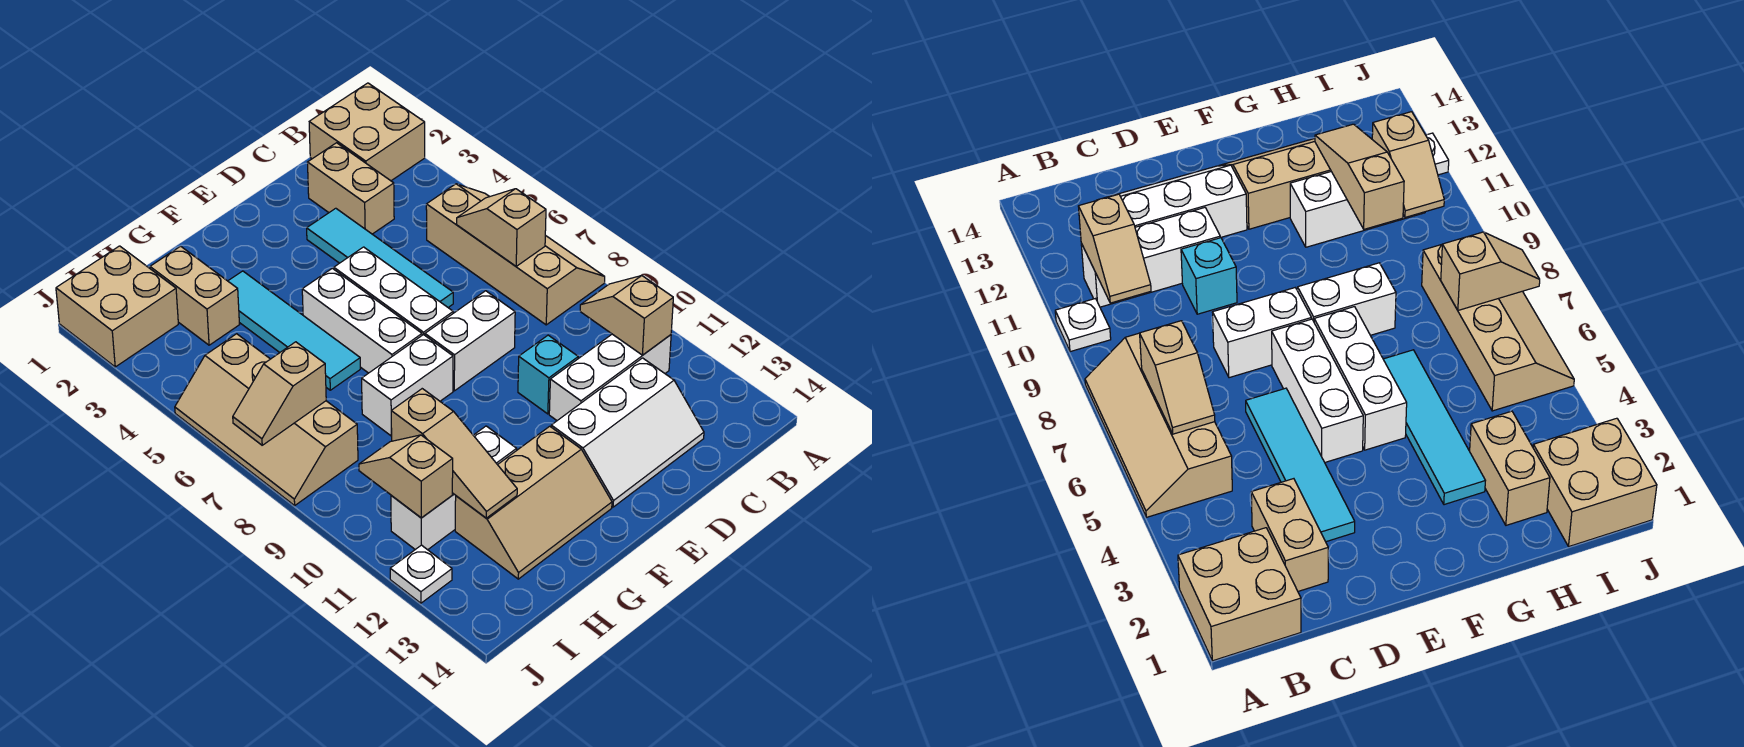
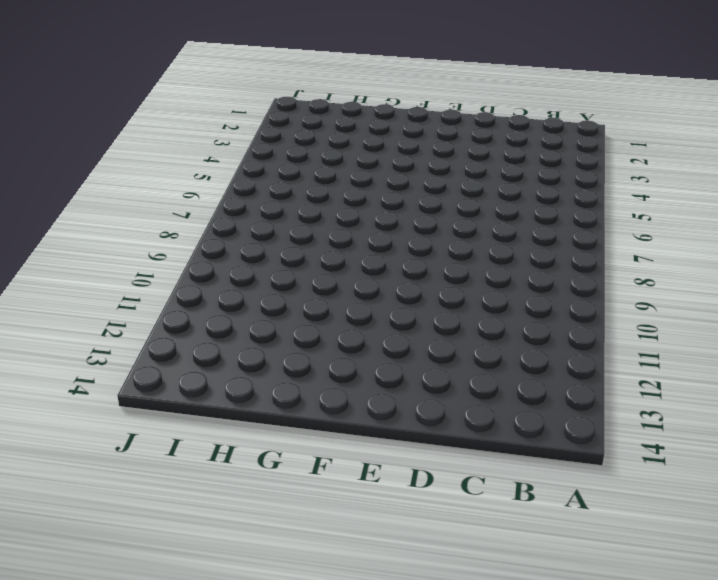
none -> tan 2x2 brick [309,83,425,181]
none -> tan 2x4 slope [426,184,605,325]
none -> white 1x1 plate [1055,299,1111,352]

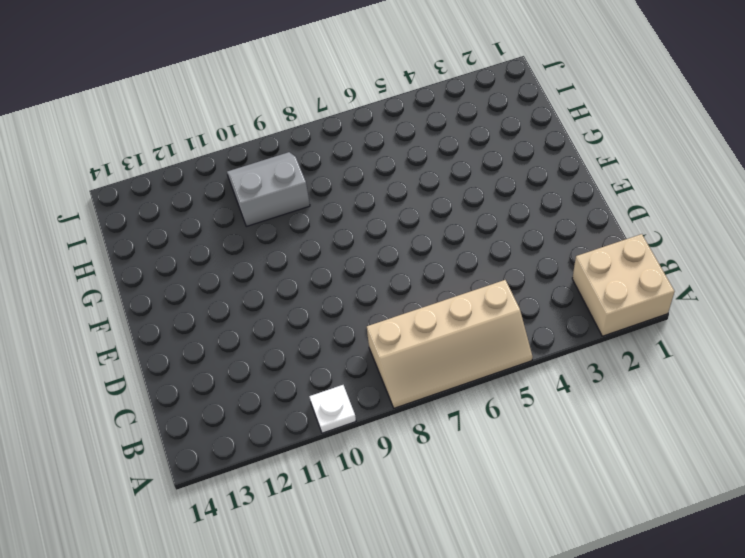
grey 2x2 slope [227,152,310,226] -> none
none -> white 1x3 brick [549,334,671,420]
none -> tan 1x2 brick [308,143,394,234]
none -> white 2x3 slope [551,358,704,507]

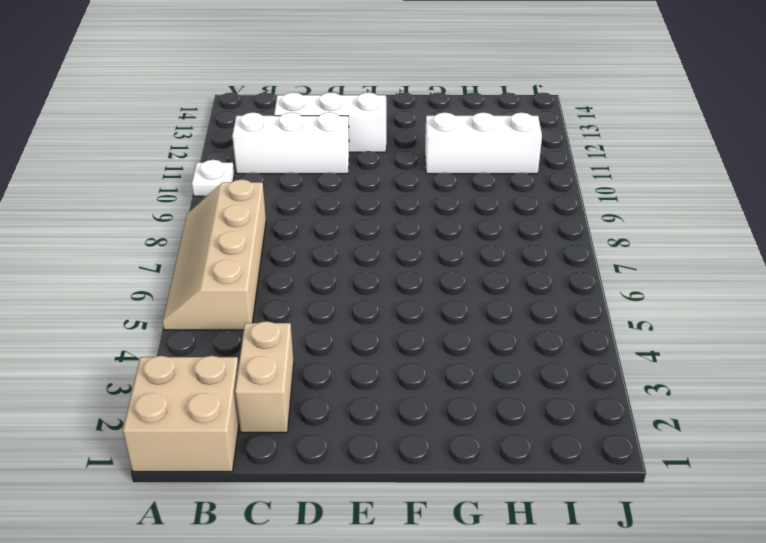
none -> cyan 1x4 tile [307,208,453,307]
none -> white 1x2 brick [425,291,515,391]
none -> cyan 1x1 brick [518,335,578,414]

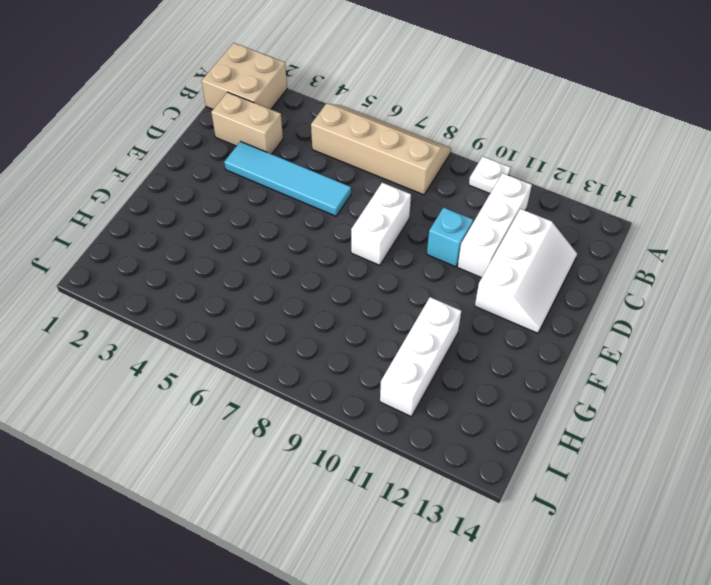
none -> white 1x3 brick [334,247,453,335]
none -> white 1x3 brick [302,268,422,373]
none -> white 1x2 brick [362,334,453,436]

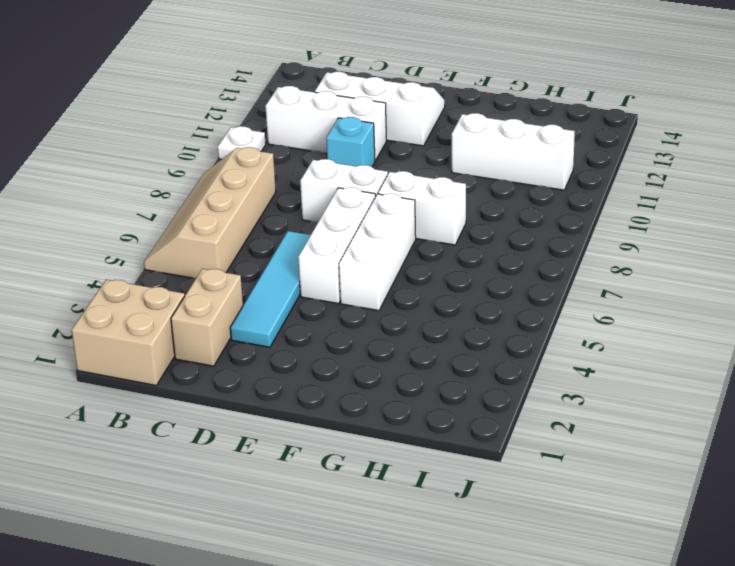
none -> tan 2x3 slope [455,426,612,579]
none -> cyan 1x4 tile [228,271,360,390]
none -> tan 1x2 brick [150,246,239,345]

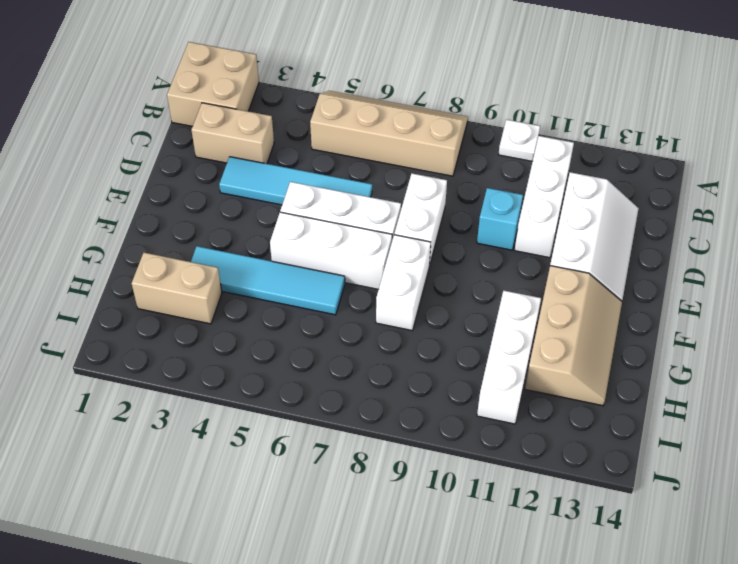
none -> tan 2x2 brick [56,246,178,367]
none -> tan 2x4 slope [175,334,358,505]
none -> white 1x1 plate [390,545,452,603]

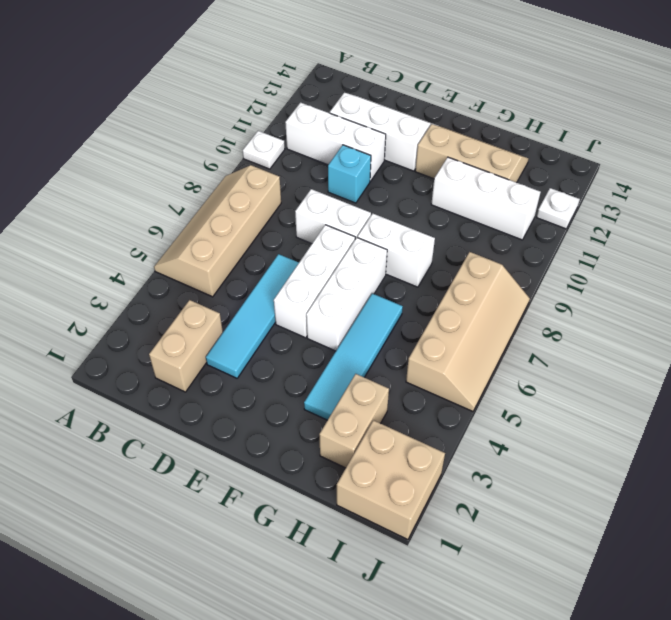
none -> tan 2x2 brick [309,83,425,181]
none -> tan 1x2 slope [457,189,546,266]
none -> tan 1x2 slope [580,276,673,355]

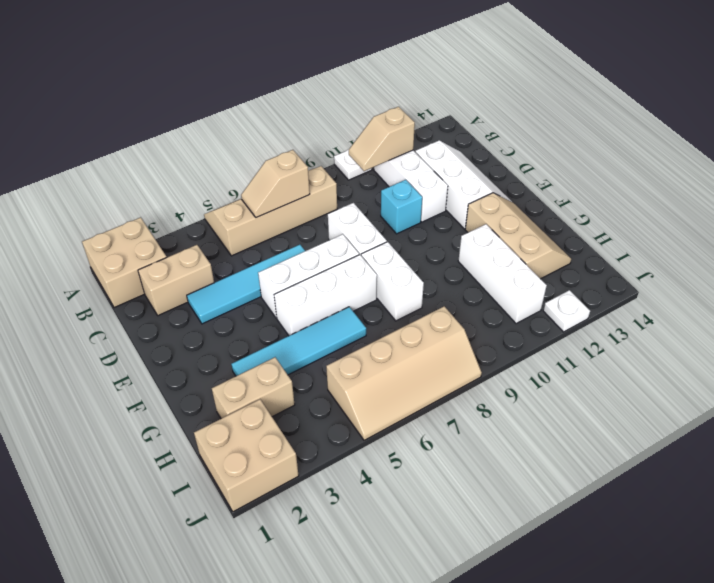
none -> tan 1x3 slope [391,389,517,518]
none -> tan 1x2 slope [233,342,326,445]
none -> tan 1x2 slope [359,435,453,518]

